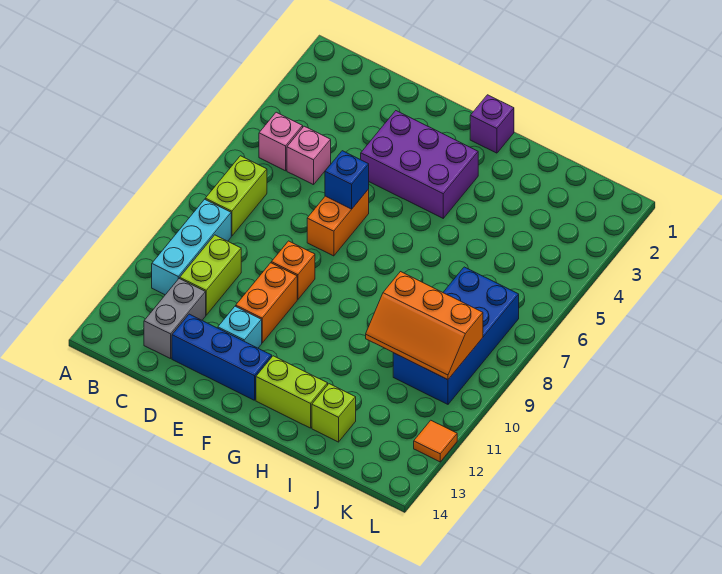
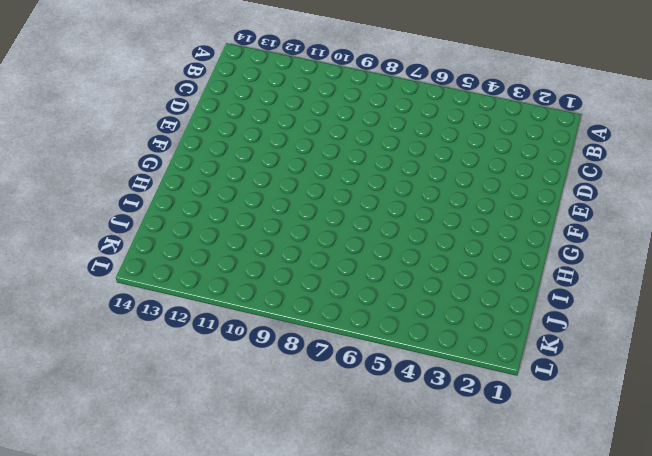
none -> pink 1x1 brick [259,112,303,171]
none -> lime 1x2 brick [205,156,267,236]
none -> cyan 1x3 brick [152,199,231,295]

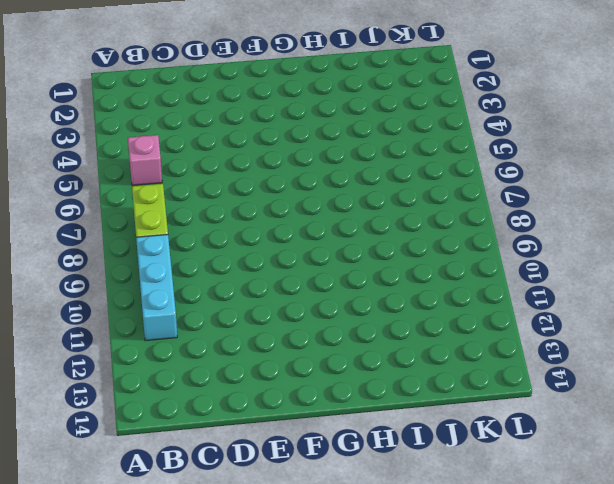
none -> pink 1x1 brick [287,126,331,185]
none -> lime 1x2 brick [180,235,241,315]
none -> grey 1x2 brick [144,278,206,359]

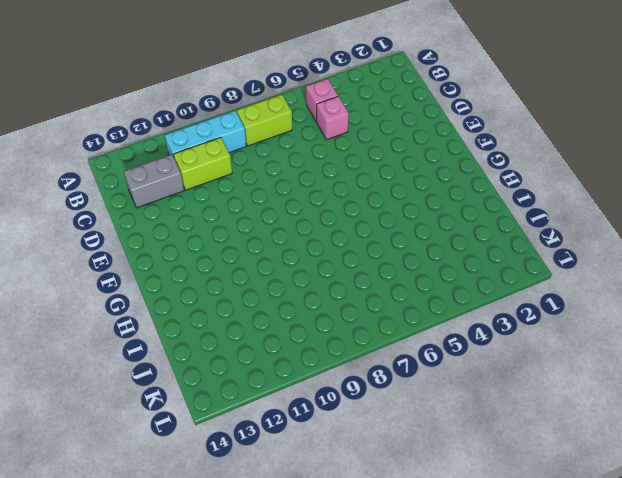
none -> blue 1x3 brick [172,314,272,400]
none -> purple 2x3 brick [361,111,478,218]
none -> orange 1x2 brick [307,189,369,256]

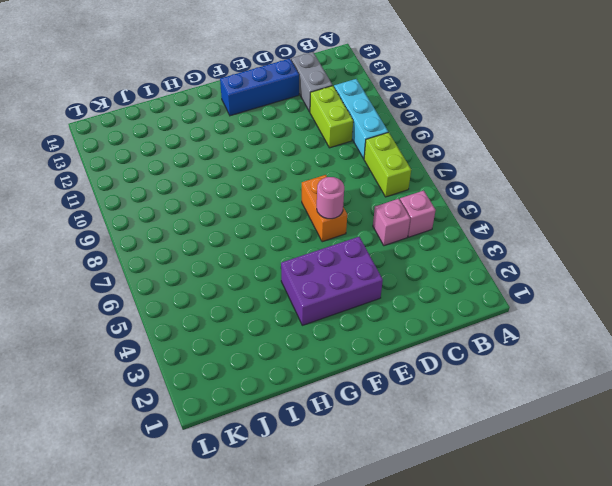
pink 1x1 round brick [317,177,344,219] -> blue 1x1 brick [325,151,369,209]
none -> orange 1x1 brick [271,241,315,299]
none -> orange 1x2 brick [236,263,297,343]
none -> cyan 1x1 brick [218,306,262,348]

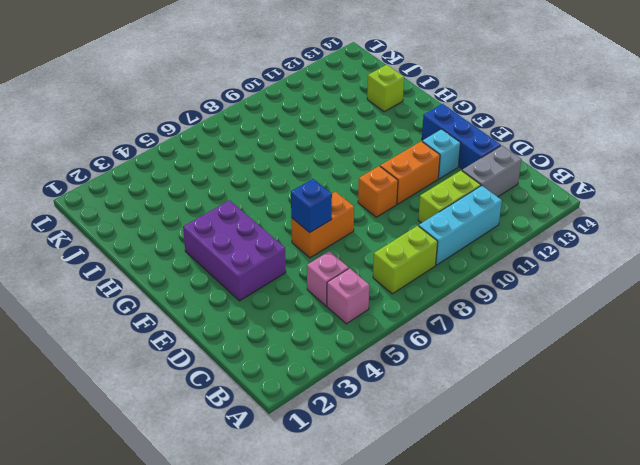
none -> purple 1x1 brick [470,95,514,153]
none -> lime 1x2 brick [256,356,328,428]
none -> blue 2x4 brick [393,267,519,404]

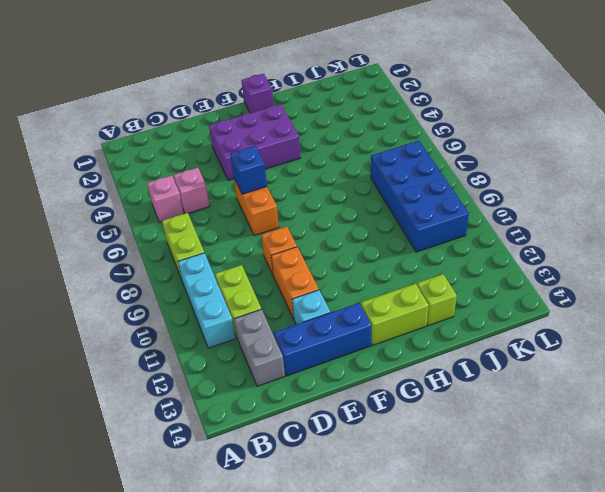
none -> orange 1x1 tile [414,420,457,462]
none -> orange 2x3 slope [366,272,483,380]

